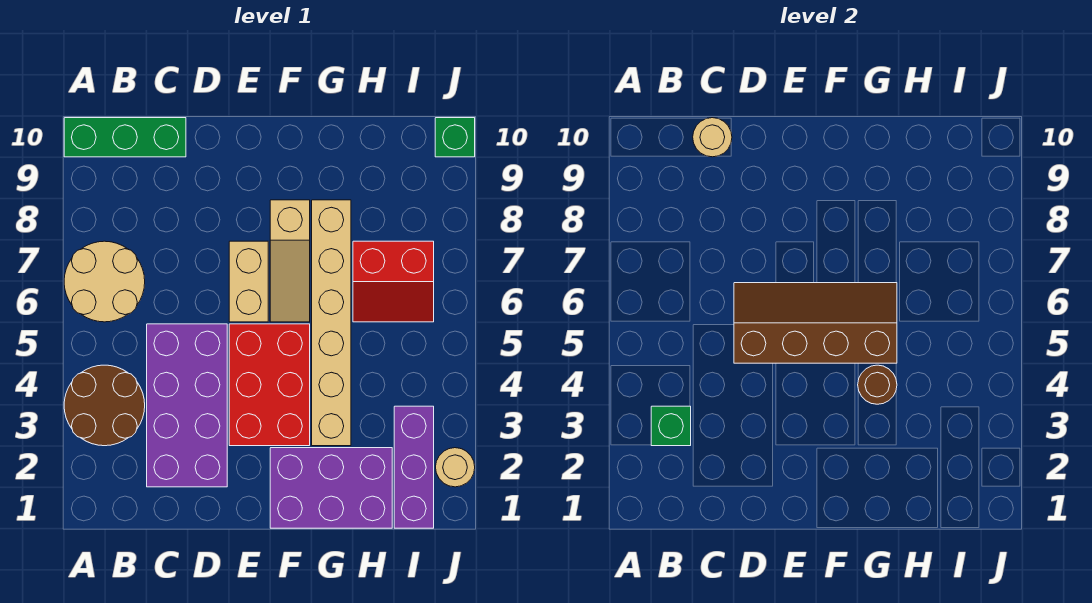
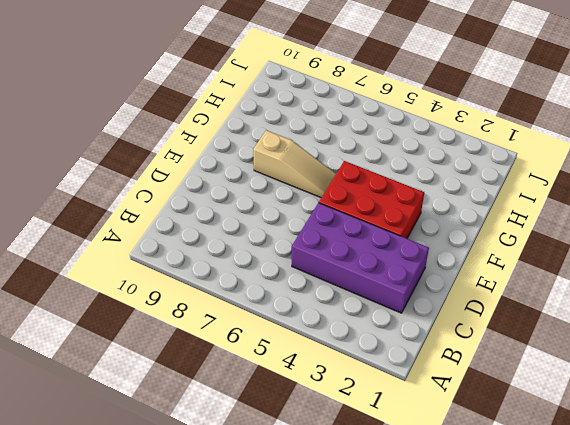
none -> brown 2x2 round brick [64,365,145,446]
none -> tan 2x2 round brick [64,241,145,322]
none -> green 1x3 brick [64,118,186,157]

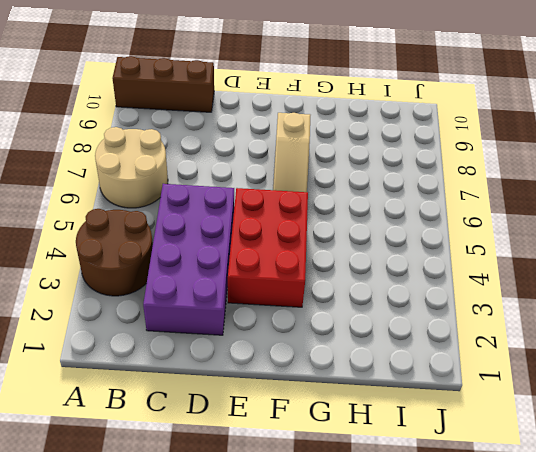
brown 1x3 brick [112,56,214,112] -> green 1x3 brick [64,118,186,157]
none -> tan 1x2 brick [229,241,268,322]
none -> purple 2x3 brick [270,448,392,528]
none -> tan 1x6 brick [312,200,351,446]

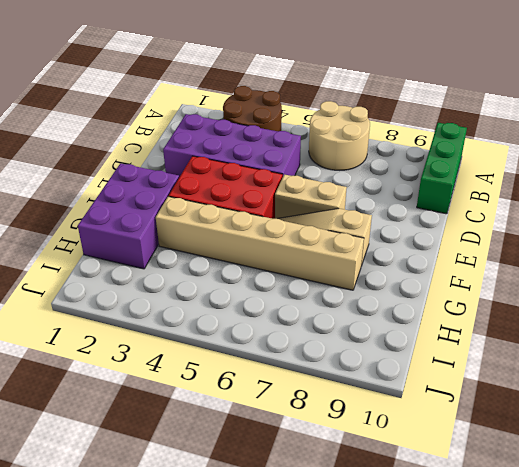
none -> red 2x2 slope [353,241,434,322]
none -> purple 1x3 brick [394,406,434,528]
none -> tan 1x1 round brick [436,448,475,487]

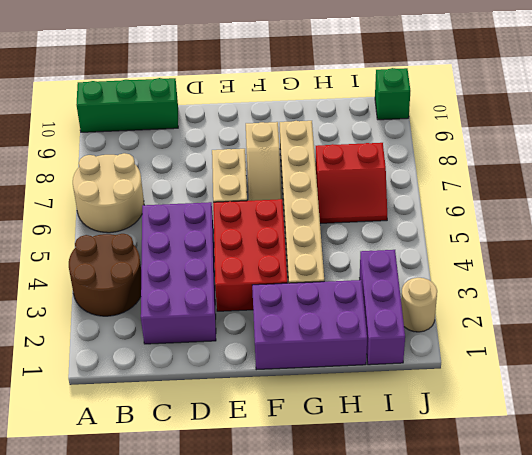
none -> green 1x1 brick [651,406,691,446]
none -> tan 1x1 round brick [693,118,732,157]
none -> brown 2x4 slope [734,283,897,363]

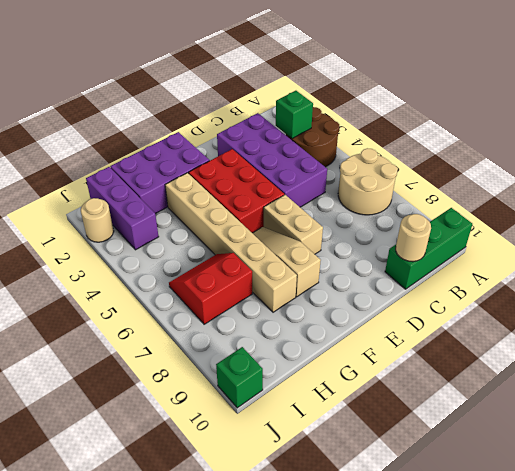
none -> brown 2x4 slope [734,283,897,363]
none -> brown 1x1 round brick [858,365,897,404]

